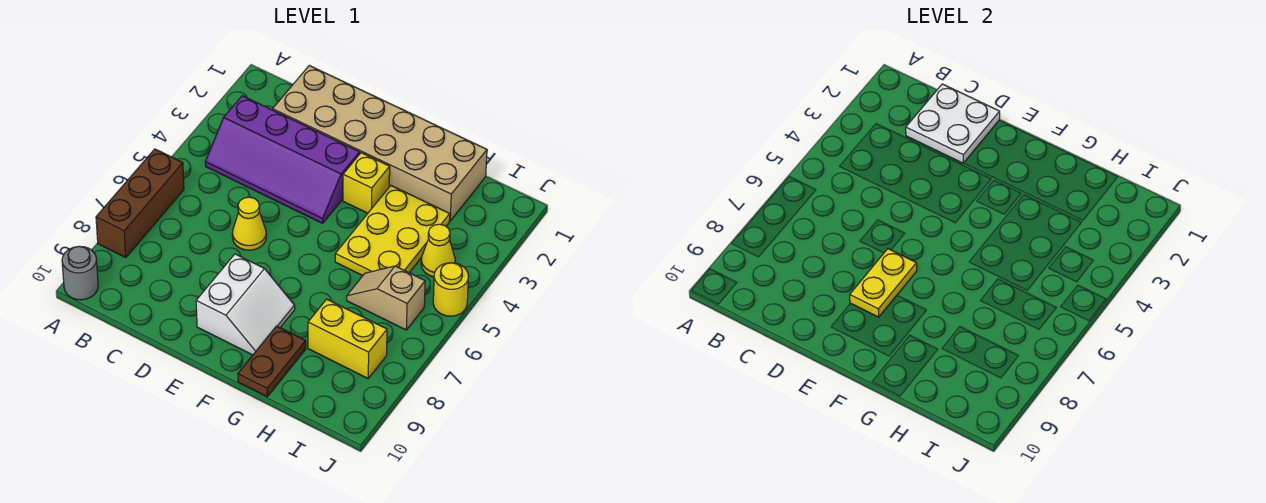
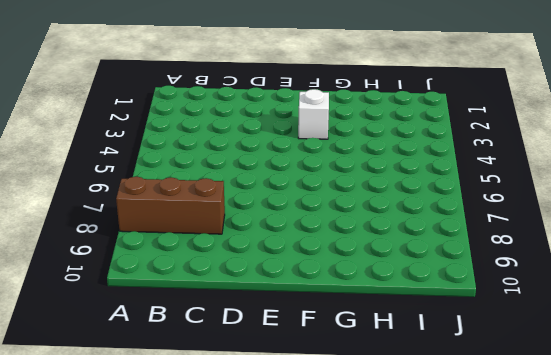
brown 1x3 brick [116,177,225,234] -> brown 1x3 brick turned to [96,149,184,258]
white 1x1 brick [298,89,329,139] -> yellow 1x1 brick [343,153,390,213]
none -> grey 1x1 round brick [62,246,98,300]
none -> purple 2x4 slope [205,96,360,223]
none -> tan 2x6 brick [273,66,487,221]

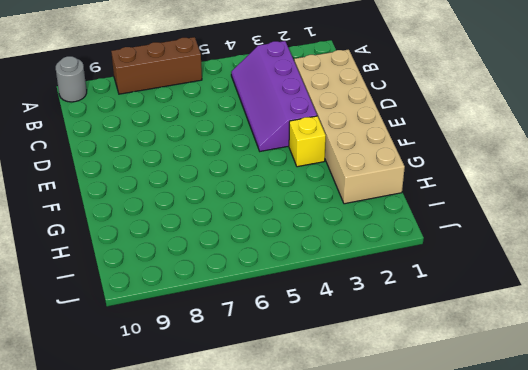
none -> yellow 1x1 cone [232,197,266,250]
none -> white 2x2 slope [196,254,295,355]
none -> yellow 2x3 plate [335,186,450,276]

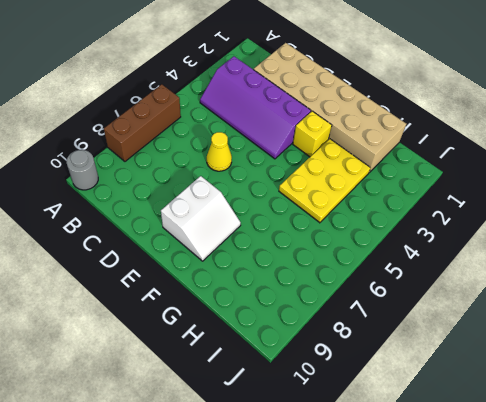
none -> brown 1x2 plate [238,326,306,397]
none -> tan 1x2 slope [347,266,425,330]
none -> yellow 1x2 brick [308,299,387,378]

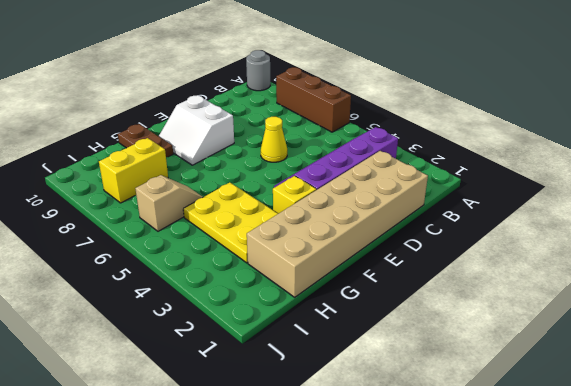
none -> yellow 1x1 cone [421,224,455,277]
none -> yellow 1x1 round brick [433,263,469,316]
none -> white 2x2 plate [906,84,1000,163]

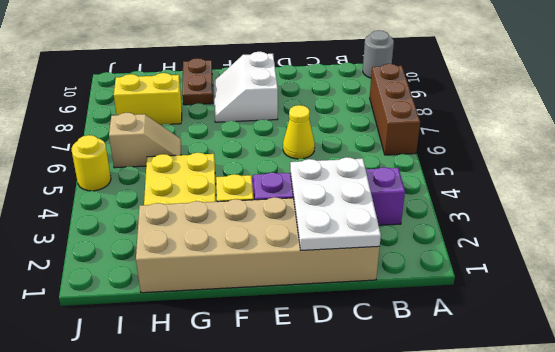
white 2x3 plate [290,157,381,250] -> white 2x2 plate [906,84,1000,163]
none -> yellow 1x1 cone [421,224,455,277]
none -> yellow 1x2 plate [850,249,917,317]

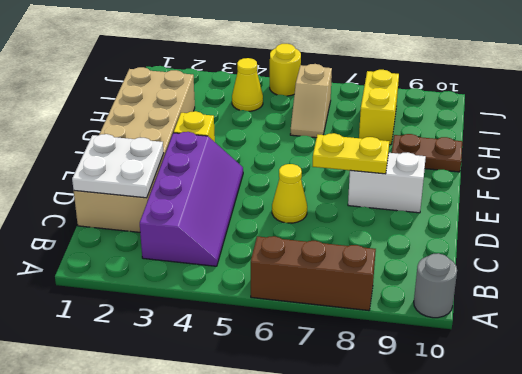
none -> yellow 2x3 plate [335,186,450,276]

